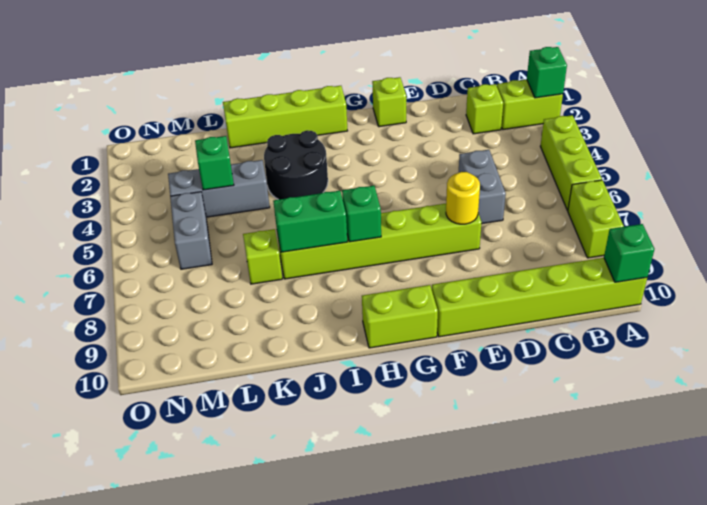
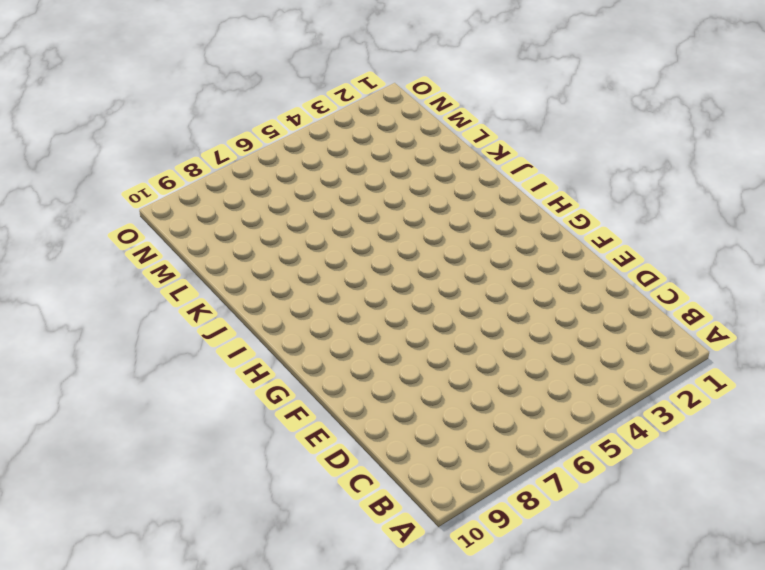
none -> lime 1x2 brick [497,80,563,130]
none -> lime 1x3 brick [540,115,602,211]
none -> lime 1x2 brick [568,180,624,258]

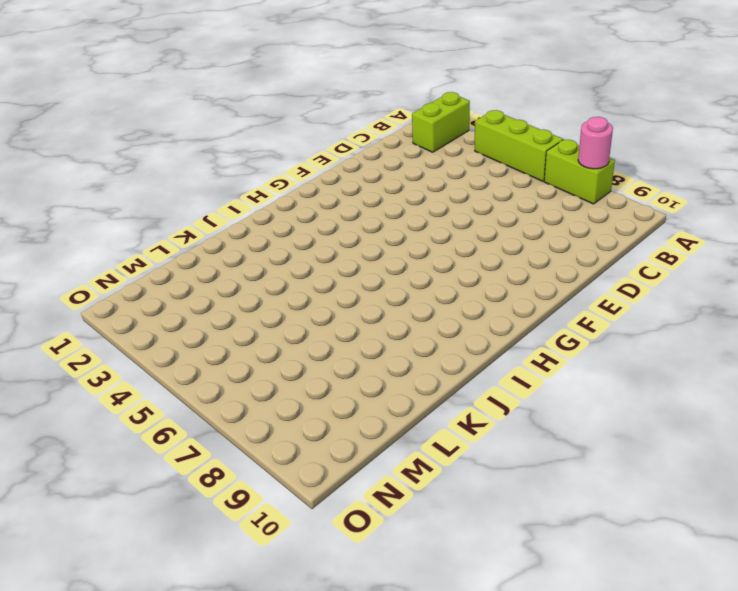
pink 1x1 round brick [578,117,613,169] -> none
none -> lime 1x6 brick [432,258,647,337]
none -> lime 1x1 brick [466,84,503,134]
none -> grey 1x2 brick [459,150,506,224]

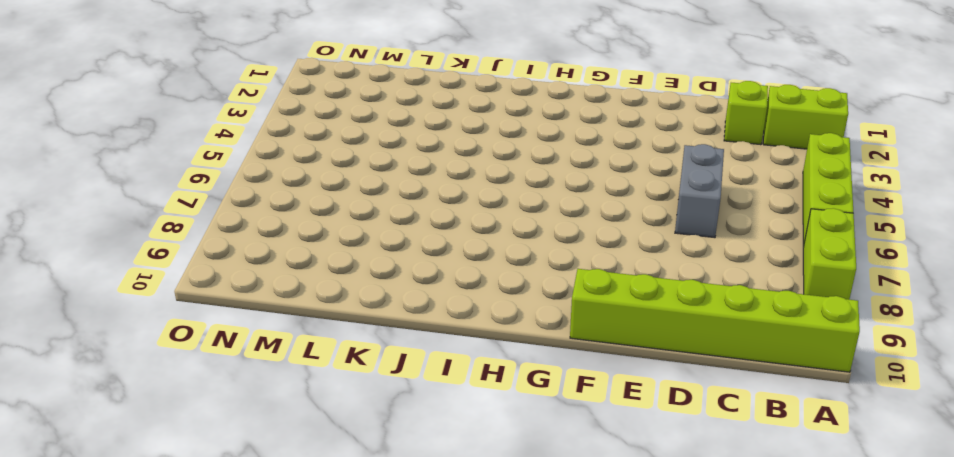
none -> lime 1x6 brick [277,204,482,279]
none -> lime 1x1 brick [372,77,406,127]
none -> lime 1x2 brick [362,285,438,348]

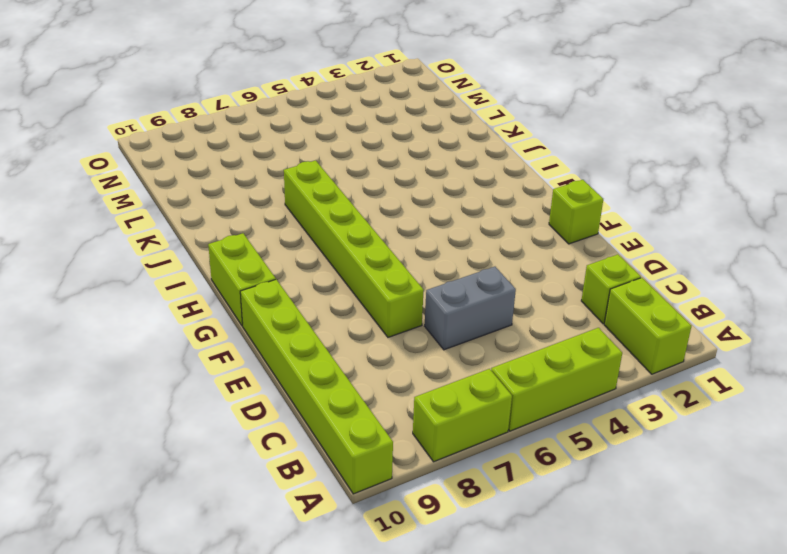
none -> lime 1x4 brick [223,86,347,148]
none -> black 2x2 round brick [264,130,328,200]
none -> grey 1x3 brick [168,160,270,217]

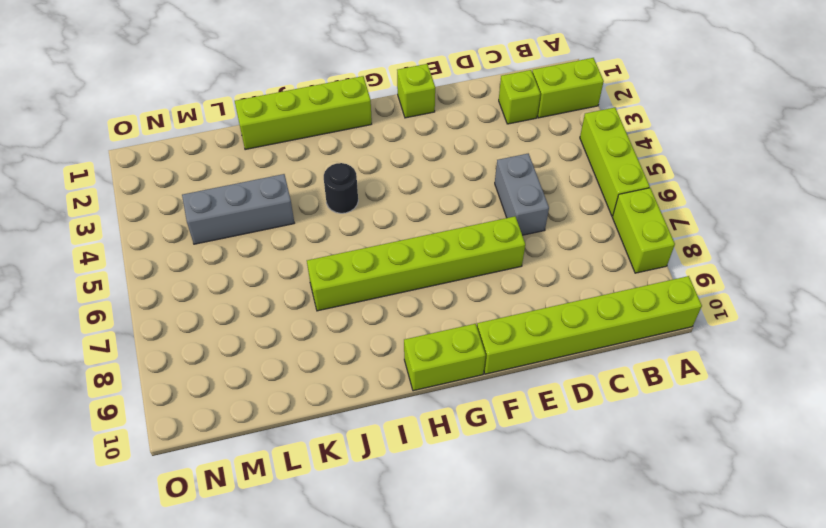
black 1x1 round brick [324,163,358,213] -> black 2x2 round brick [264,130,328,200]
none -> lime 1x1 brick [243,229,282,284]
none -> grey 1x2 brick [170,192,212,269]
none -> green 1x1 brick [527,47,567,98]

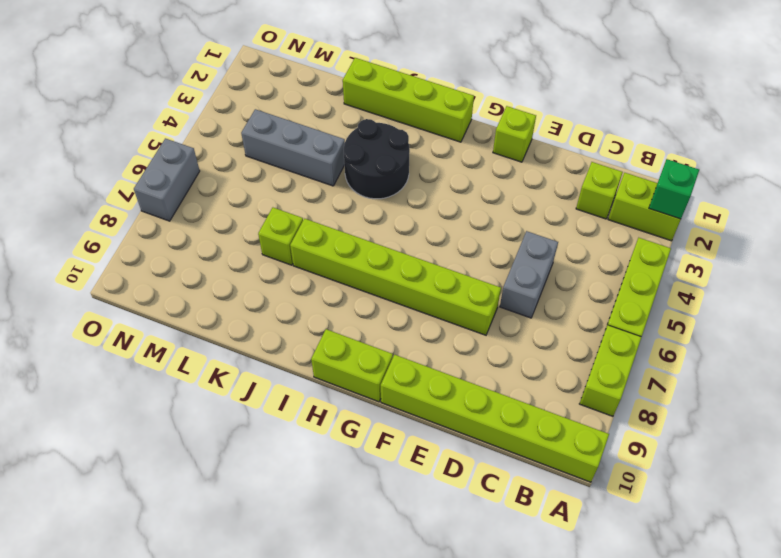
grey 1x2 brick [134,138,200,221] -> grey 1x2 brick moved to [170,192,212,269]
none -> green 1x1 brick [604,224,654,282]
none -> yellow 1x1 round brick [446,172,480,224]
none -> green 1x1 brick [342,186,381,242]

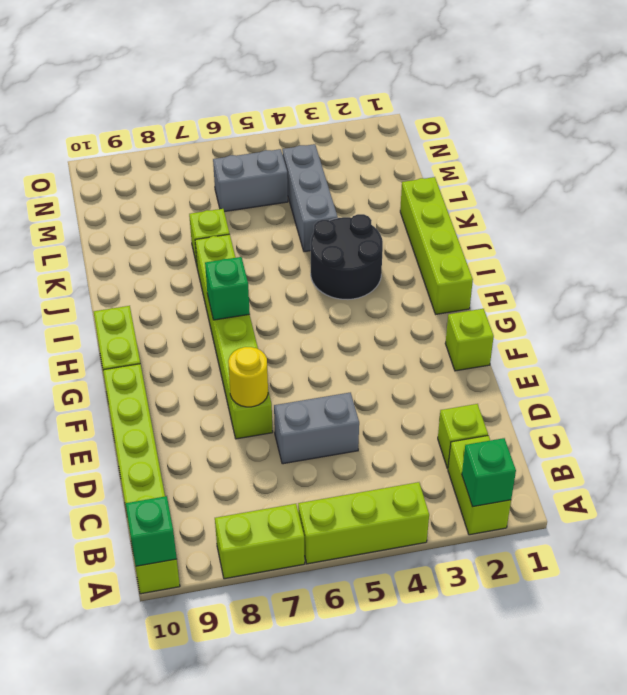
none -> green 1x2 brick [273,191,347,252]
none -> green 1x1 brick [195,136,234,190]

